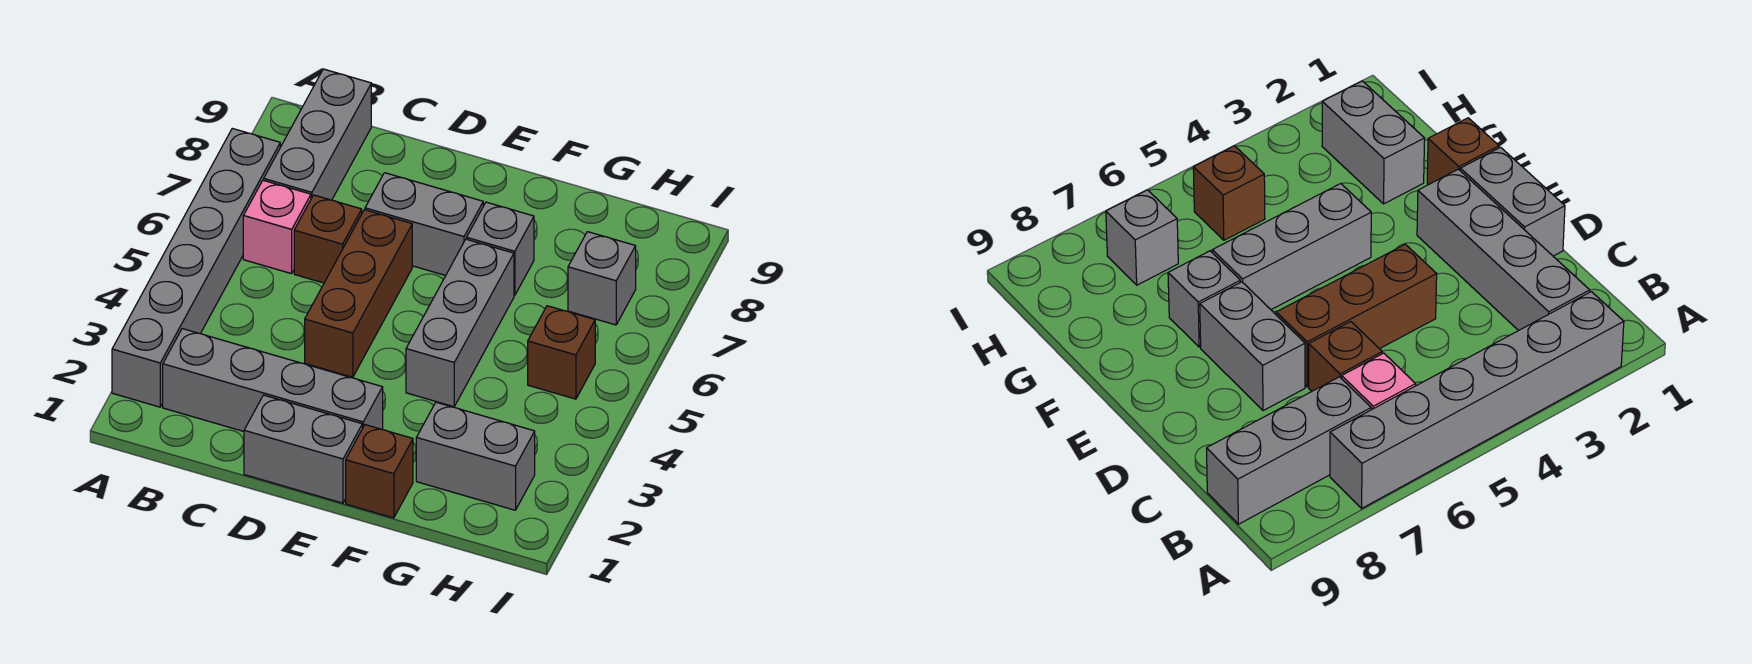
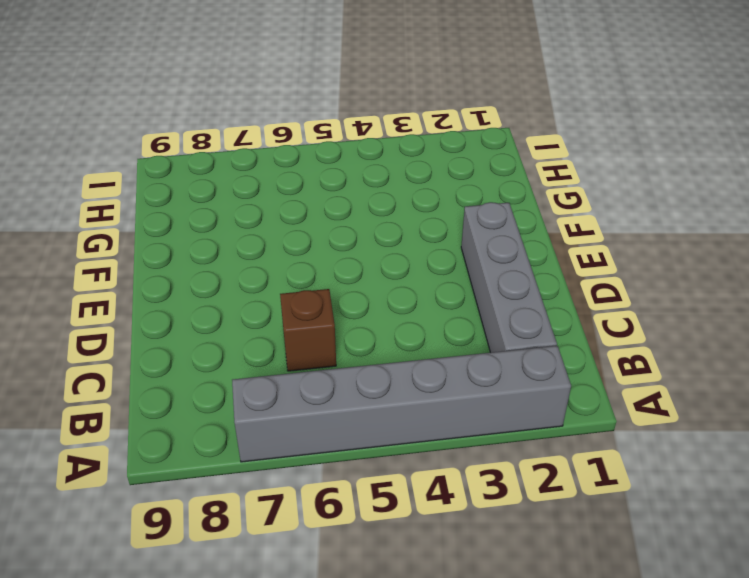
none -> pink 1x1 brick [243,180,311,274]
none -> grey 1x3 brick [264,69,371,200]
none -> grey 1x2 brick [244,395,362,503]

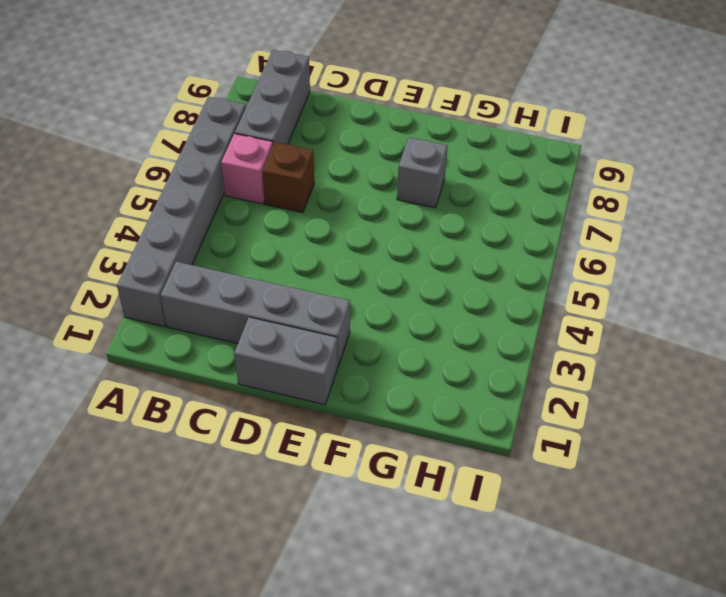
none -> brown 1x3 brick [305,210,412,377]
none -> grey 1x2 brick [365,173,483,275]
none -> brown 1x1 brick [346,425,413,518]

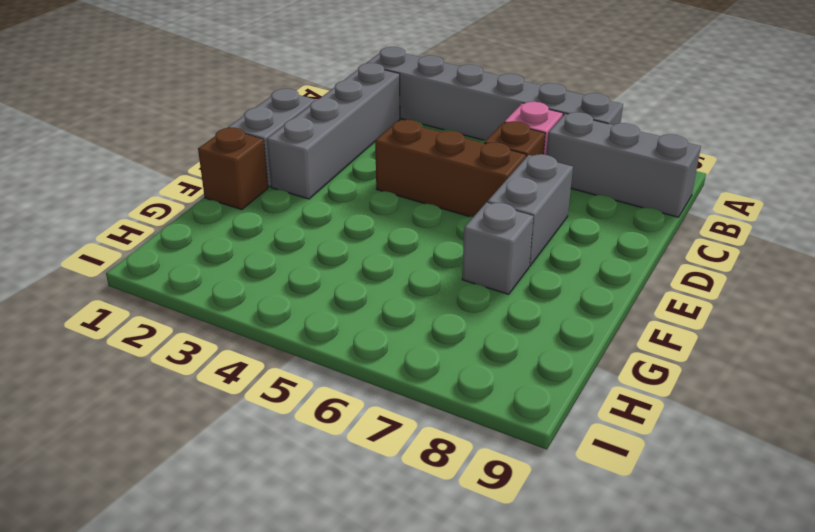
none -> grey 1x3 brick [406,239,514,407]
none -> grey 1x2 brick [416,402,535,510]
none -> brown 1x1 brick [528,306,595,399]

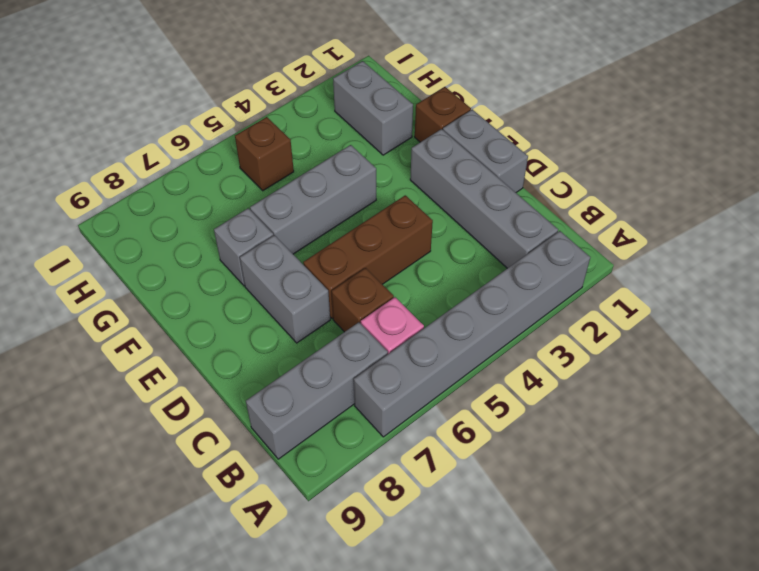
none -> grey 1x1 brick [568,232,636,325]

